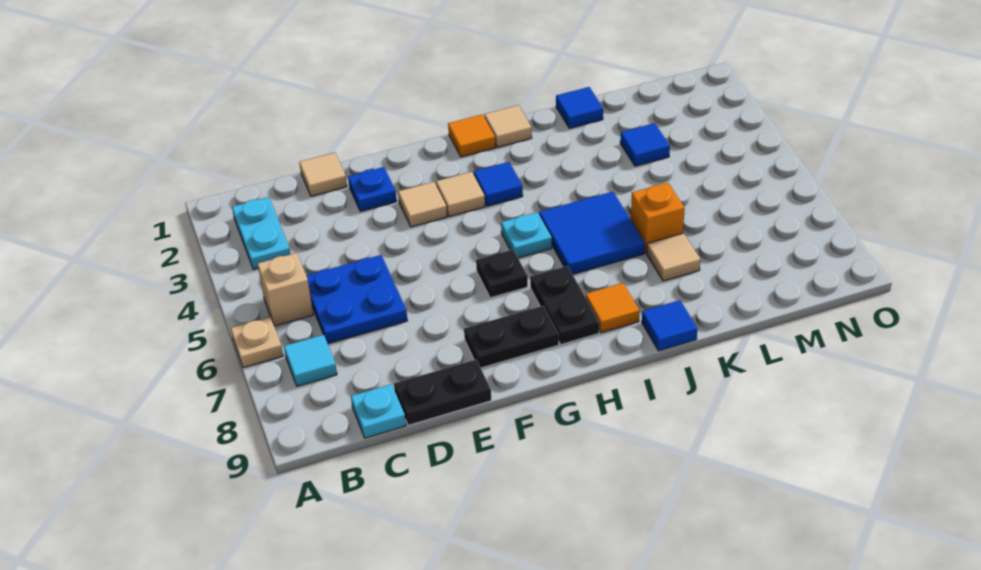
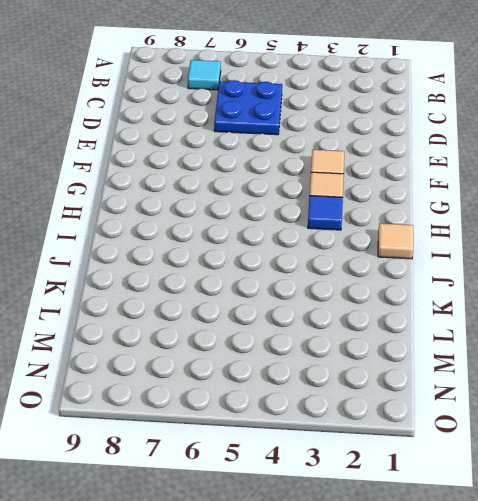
none -> tan 1x1 plate [231,317,283,368]
none -> cyan 1x2 plate [232,197,290,270]
none -> tan 1x1 brick [258,253,313,326]

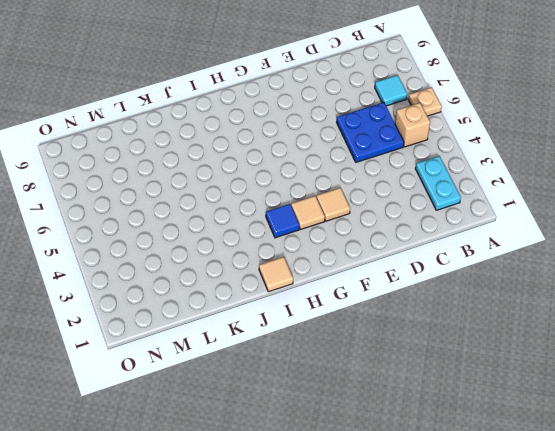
none -> cyan 1x1 plate [351,384,406,438]
none -> tan 1x1 tile [299,153,347,196]
none -> black 1x2 plate [394,360,491,425]

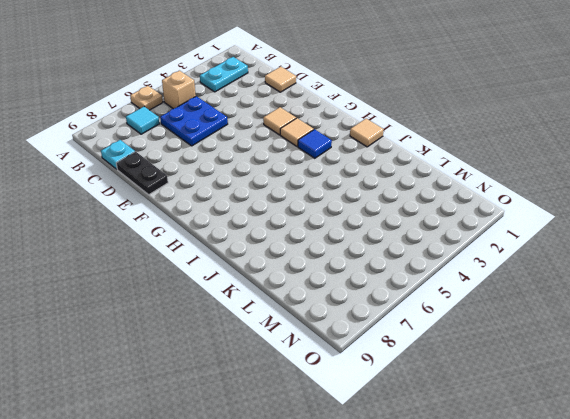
none -> blue 1x1 plate [348,167,397,211]
none -> black 1x2 plate [464,306,559,368]
none -> black 1x1 plate [476,250,528,298]

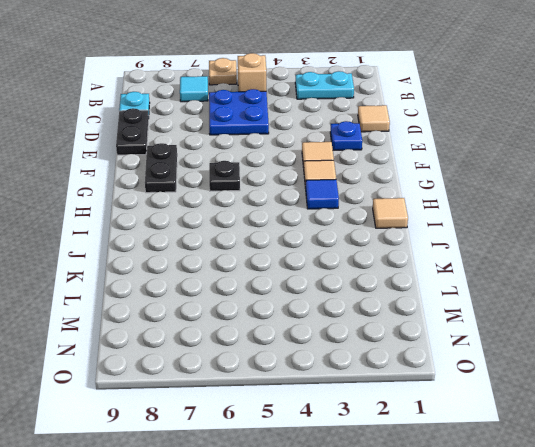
none -> orange 1x1 tile [448,114,496,157]
none -> cyan 1x1 plate [501,212,552,258]
none -> black 1x2 plate [530,266,599,344]

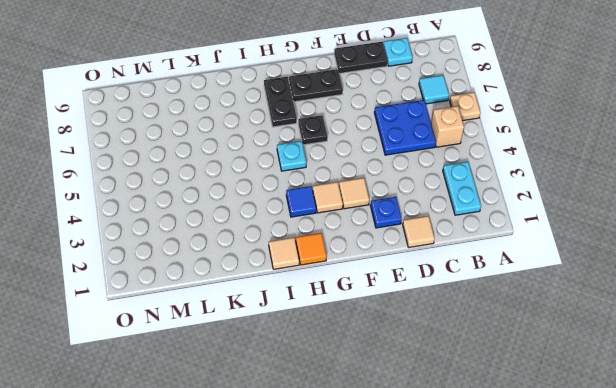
none -> blue 2x2 tile [539,192,645,274]
none -> orange 1x1 tile [586,283,639,333]
none -> blue 1x1 tile [642,300,697,351]

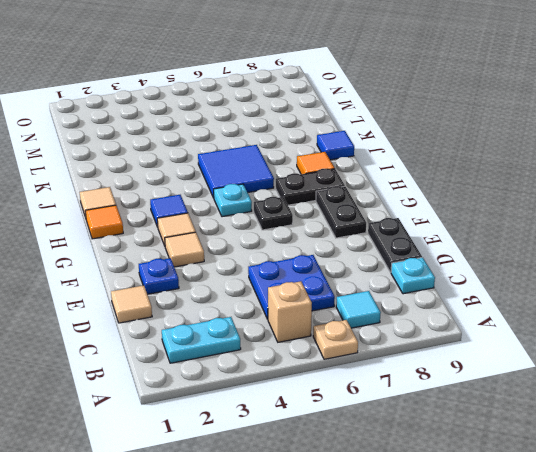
none -> blue 1x1 tile [556,87,603,128]
none -> orange 1x1 brick [631,183,685,254]
none -> tan 1x1 tile [647,233,701,281]

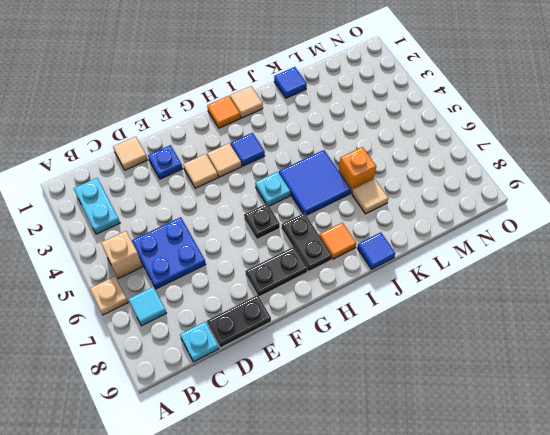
none -> blue 1x1 tile [620,123,670,166]

